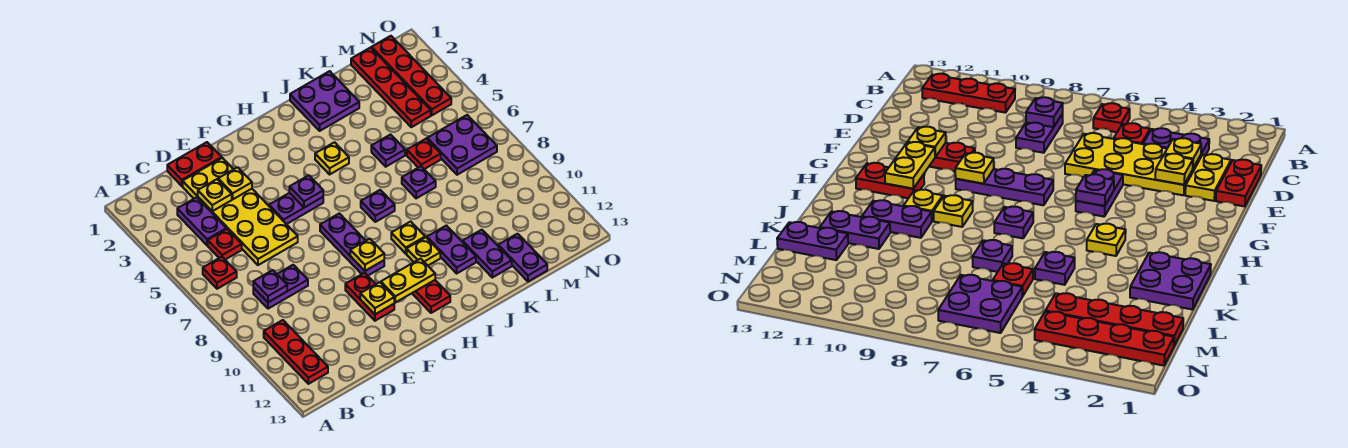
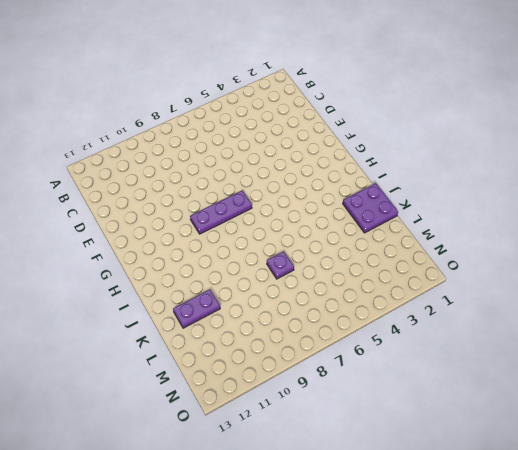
none -> red 1x1 plate [203,257,237,289]
none -> red 1x3 plate [264,320,328,384]
none -> purple 1x2 plate [177,197,227,245]
none -> red 1x1 plate [208,229,242,260]

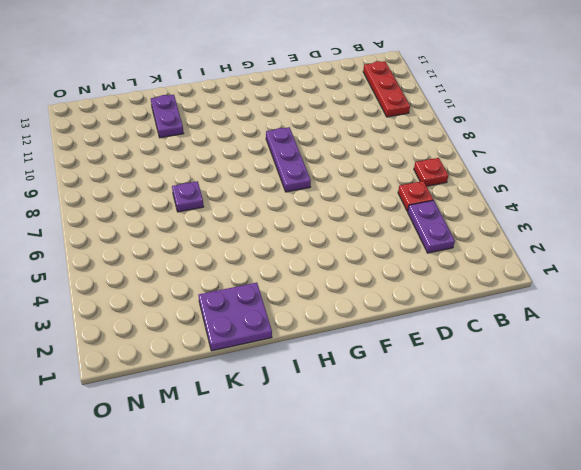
none -> purple 1x2 plate [253,265,308,309]
none -> red 1x2 plate [167,142,222,186]
none -> yellow 1x2 plate [183,158,233,198]
none -> yellow 2x4 plate [198,189,298,265]

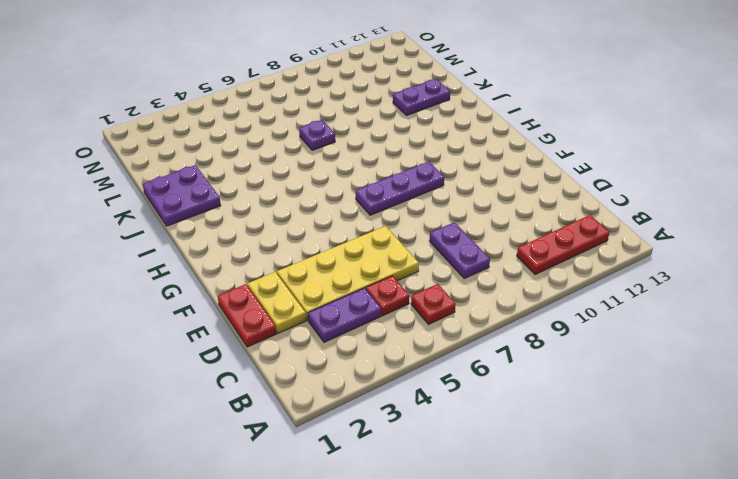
none -> purple 1x2 plate [269,193,323,224]
none -> red 1x2 plate [345,273,394,321]
none -> red 1x2 plate [412,280,450,313]
none -> yellow 1x1 plate [315,142,349,174]

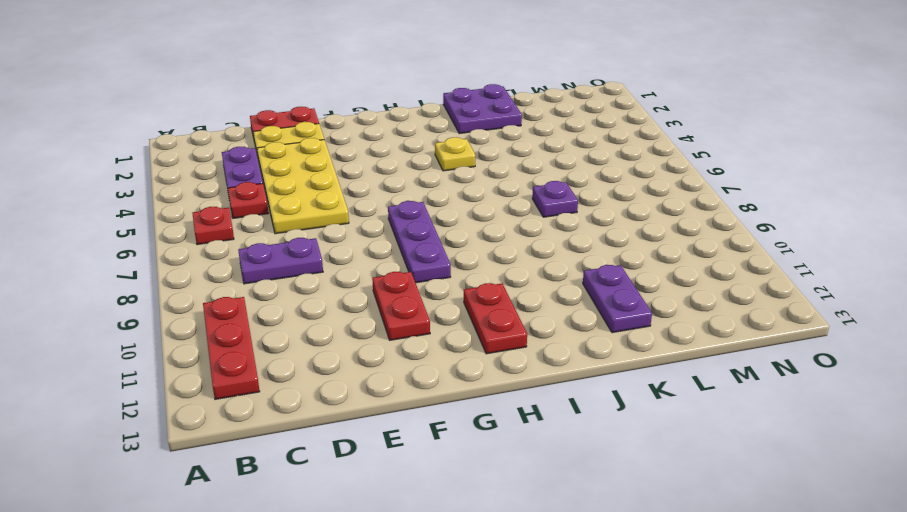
none -> purple 1x2 plate [269,193,323,224]
none -> purple 1x1 plate [361,190,395,222]
none -> yellow 1x1 plate [391,221,425,254]
none -> yellow 1x1 plate [407,237,440,265]

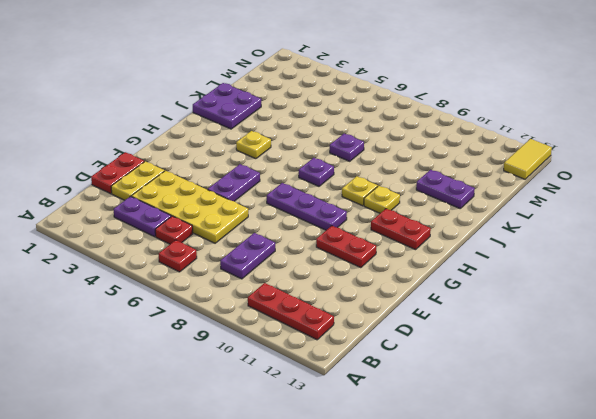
yellow 1x2 tile [504,139,552,179] -> none
none -> purple 1x2 plate [427,226,476,273]
none -> purple 1x1 plate [371,135,405,167]
none -> red 1x1 plate [407,139,441,169]
none -> purple 1x2 plate [498,234,547,282]

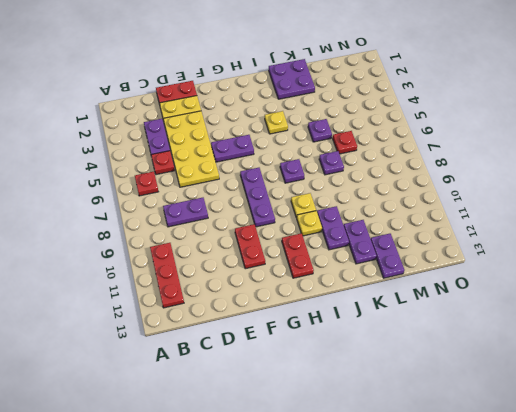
none -> red 1x4 plate [351,48,431,127]
none -> purple 2x2 plate [427,115,497,175]
none -> red 1x4 plate [372,36,451,115]
none -> purple 1x1 plate [253,270,287,302]

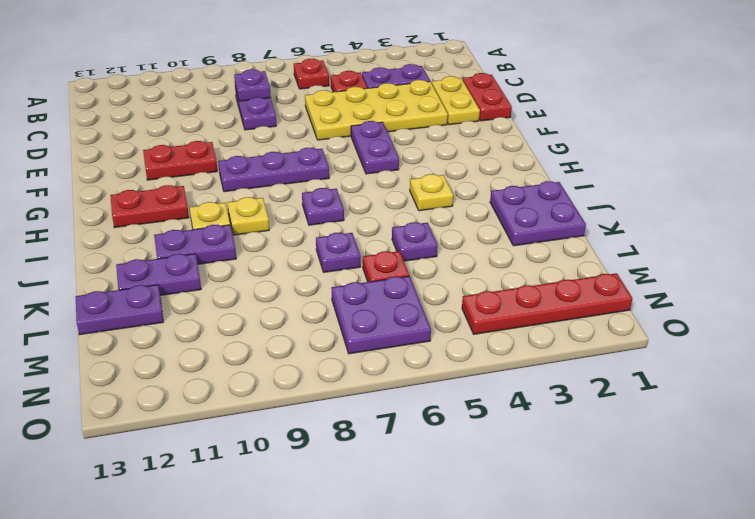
none -> red 1x3 plate [264,320,328,384]
none -> red 1x4 plate [351,48,431,127]
none -> yellow 1x1 plate [198,179,232,211]
none -> yellow 1x1 plate [218,167,252,199]

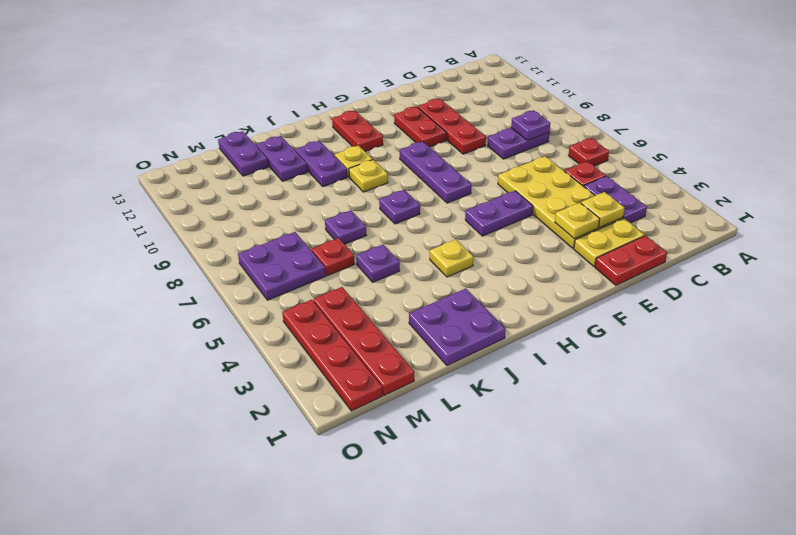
red 1x3 plate [418,99,486,154] -> red 1x3 plate moved to [264,320,328,384]
none -> yellow 1x1 plate [360,282,394,314]
none -> purple 1x1 plate [289,175,323,207]
none -> yellow 1x1 plate [350,239,384,271]
none -> yellow 1x2 plate [381,259,435,303]

